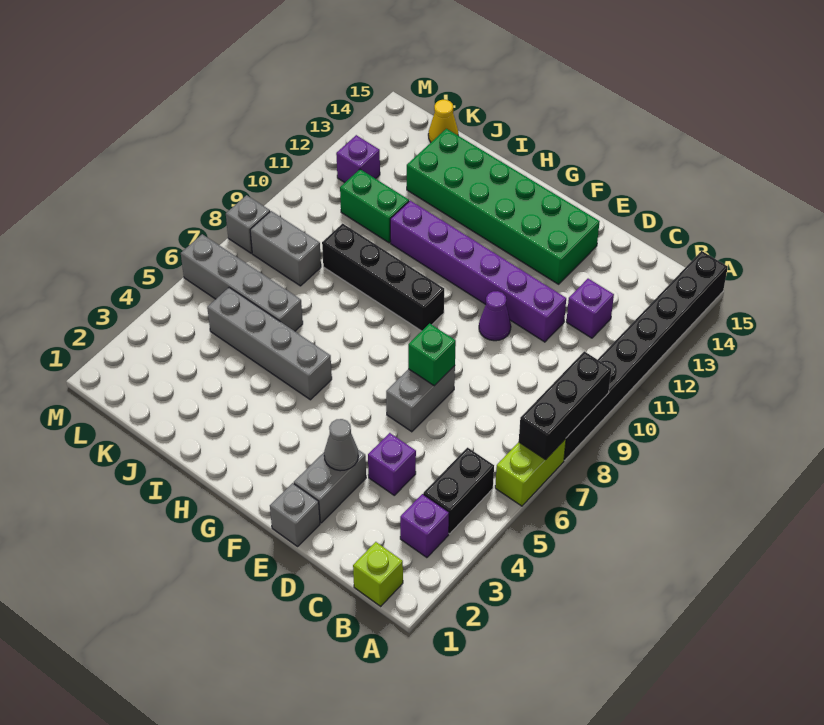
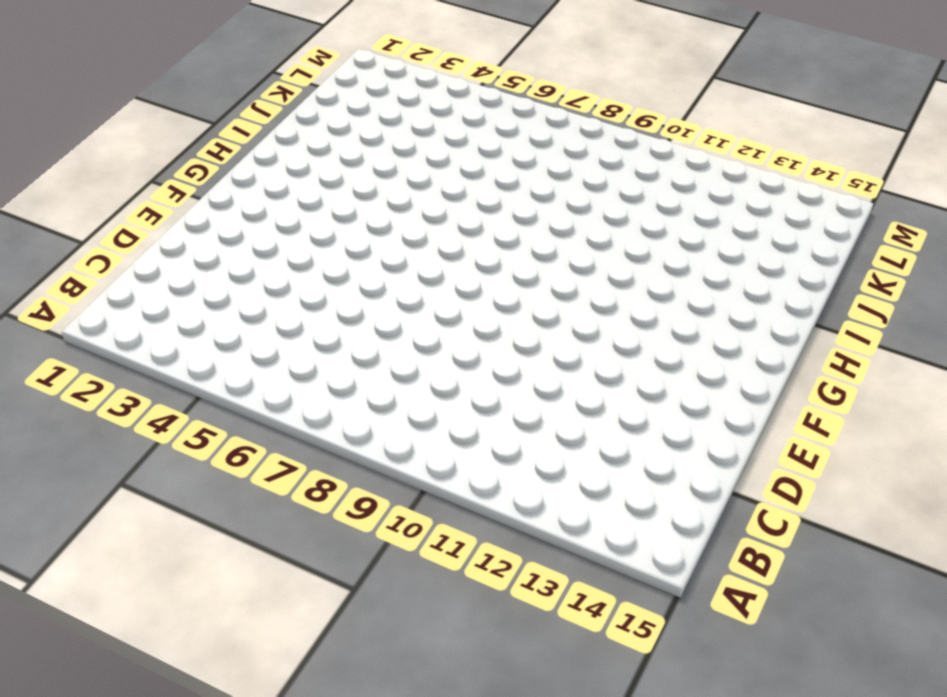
none -> lime 1x2 brick [495,439,566,506]
none -> black 1x8 brick [564,251,728,460]
none -> lime 1x1 brick [353,542,403,606]

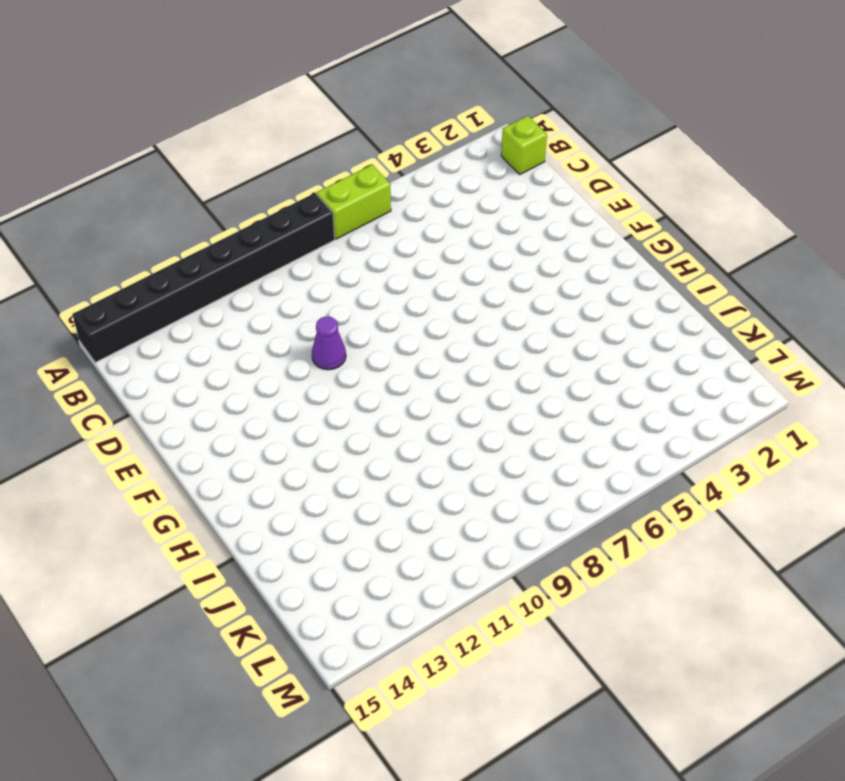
none -> purple 1x1 brick [400,494,449,558]
none -> black 1x2 brick [423,448,494,534]
none -> purple 1x1 brick [566,279,614,338]

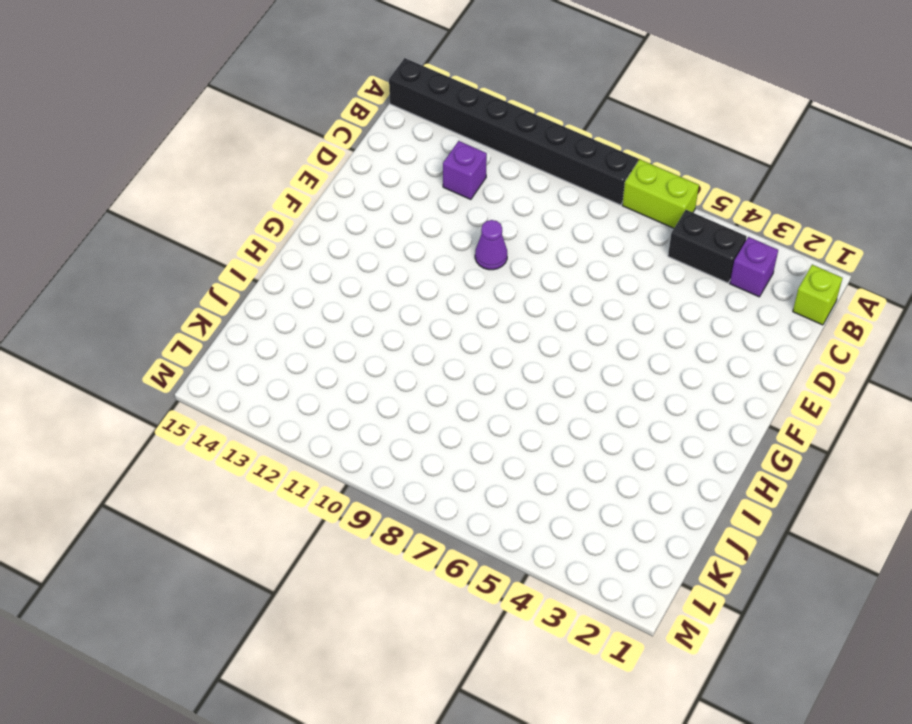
none -> purple 1x1 brick [368,433,416,495]
none -> purple 1x6 brick [390,201,566,342]
none -> grey 1x1 brick [270,483,320,546]

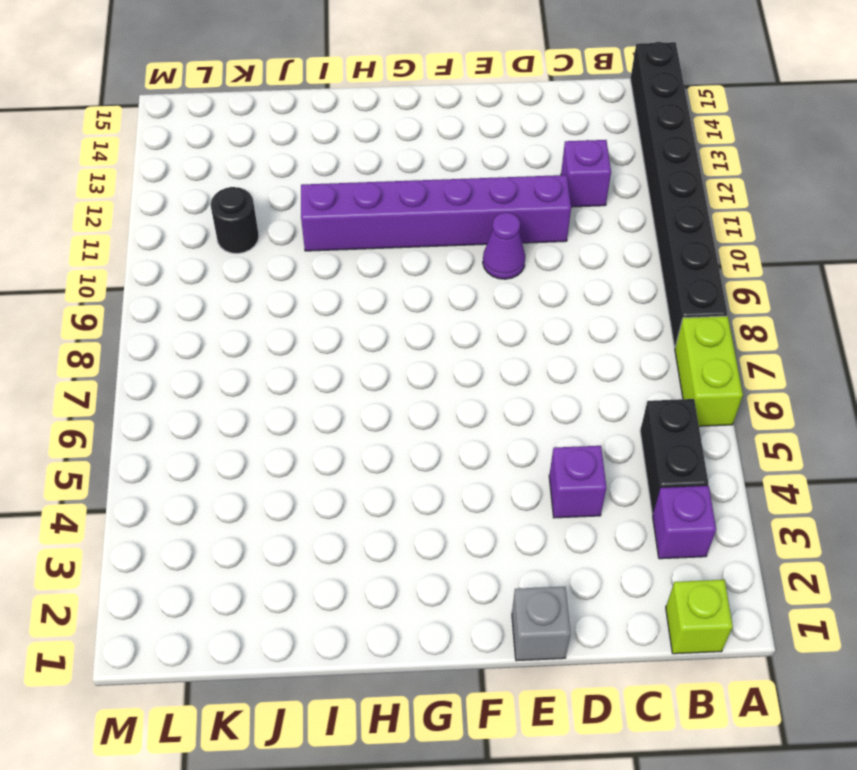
black 1x1 round brick [210,187,259,254] -> green 1x2 brick [340,169,409,243]
none -> grey 1x2 brick [294,450,366,523]
none -> grey 1x2 brick [386,366,455,432]
none -> green 2x6 brick [407,129,600,284]

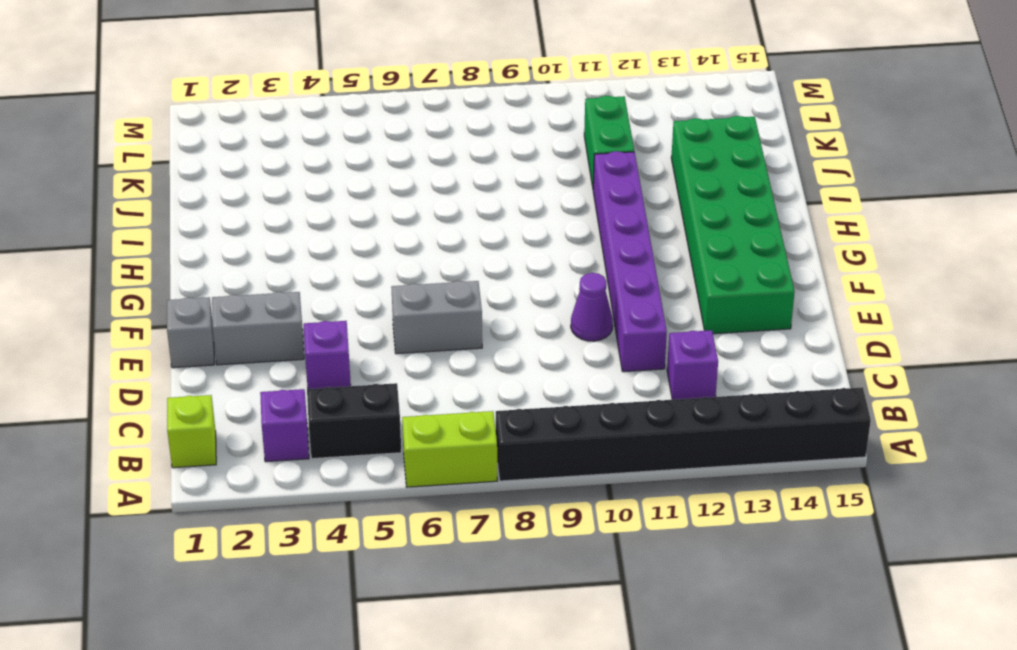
none -> black 1x4 brick [322,224,444,331]
none -> grey 1x4 brick [207,288,332,400]
none -> grey 1x4 brick [181,234,303,331]

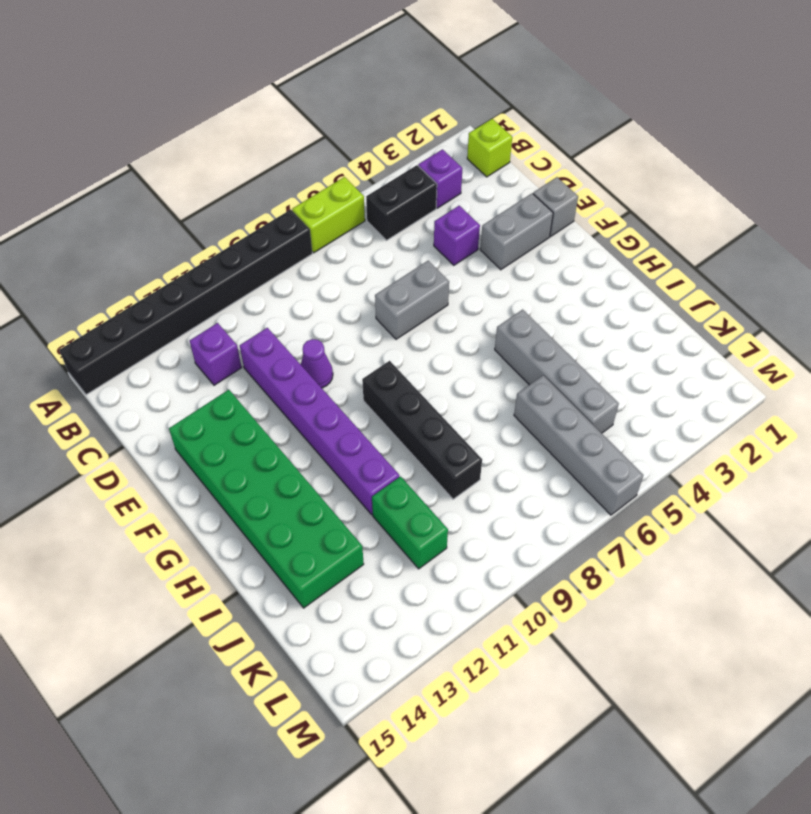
none -> grey 1x2 brick [250,211,321,286]
none -> yellow 1x1 cone [428,100,458,142]
none -> purple 1x1 brick [336,135,380,183]

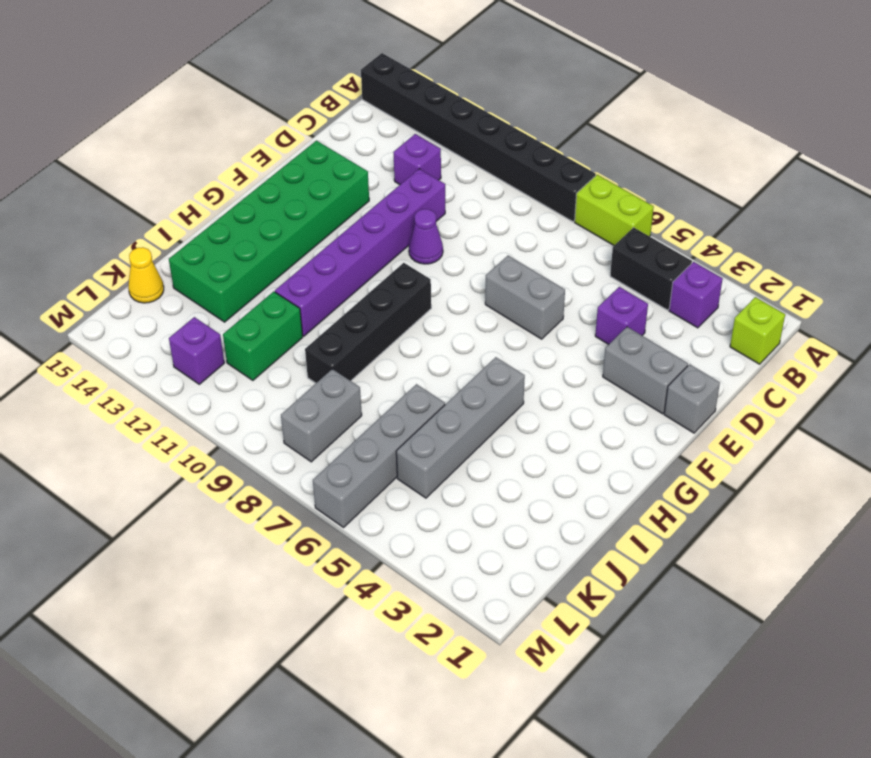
none -> grey 1x1 brick [226,195,270,253]
none -> black 1x3 brick [519,351,611,460]
none -> grey 1x1 cone [324,419,358,471]

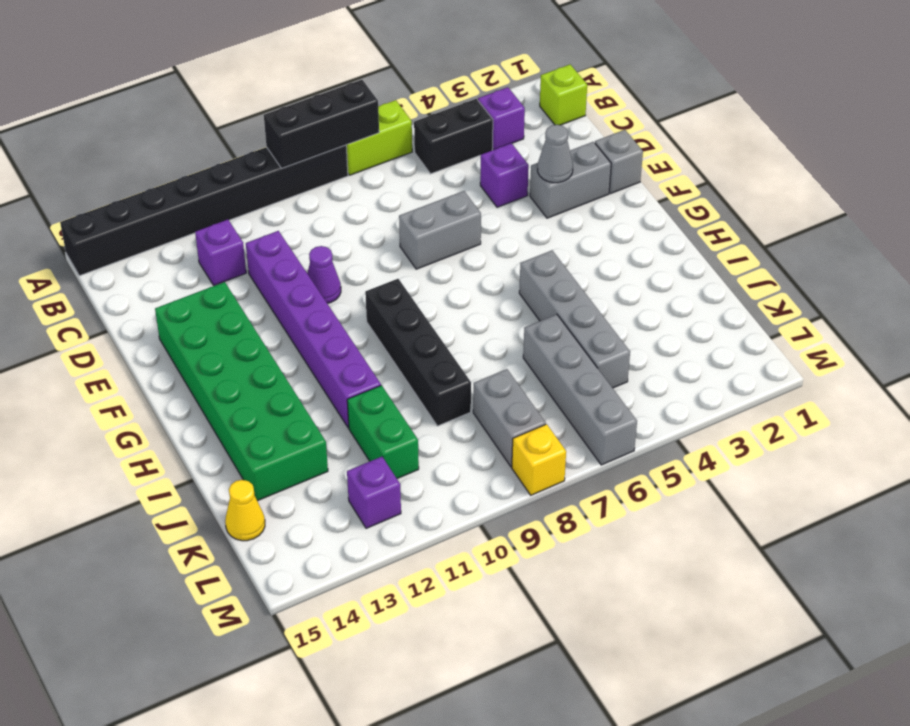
yellow 1x1 brick [512,424,566,495] -> grey 1x1 brick [226,195,270,253]
none -> green 1x1 brick [408,324,456,386]

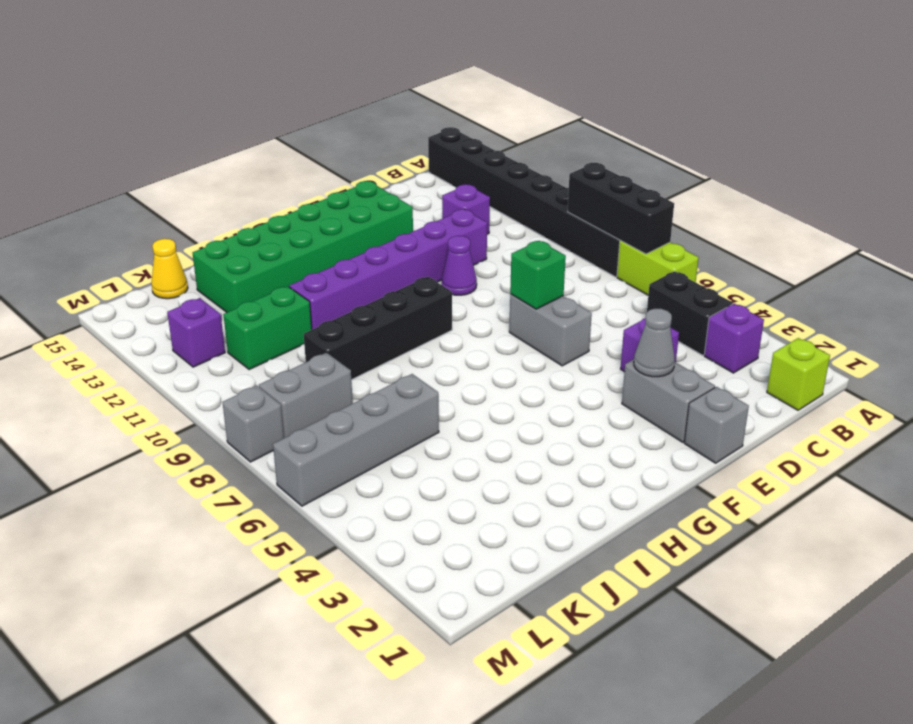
none -> grey 1x4 brick [207,288,332,400]

